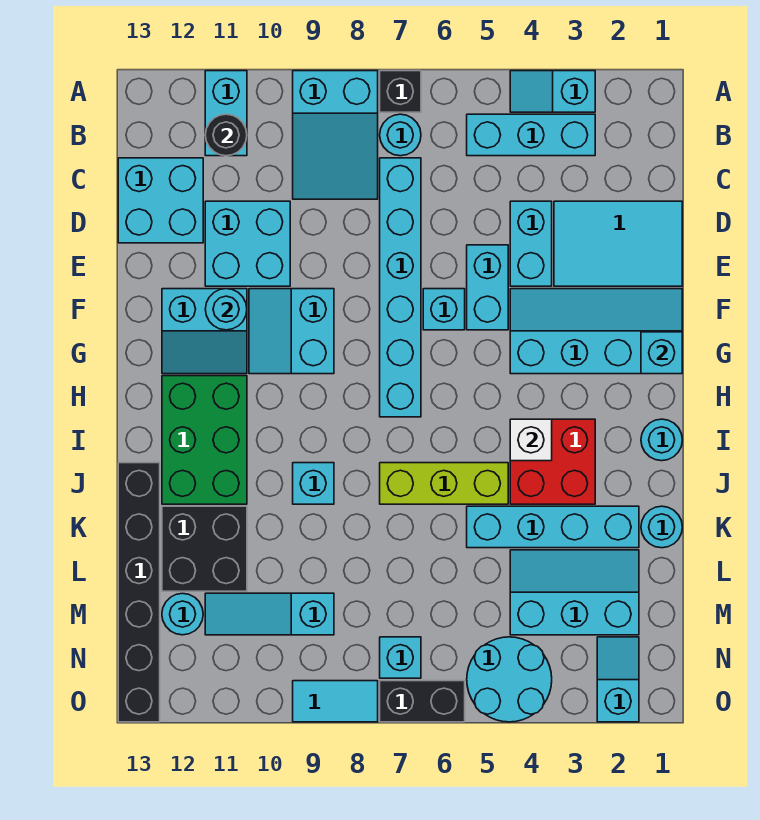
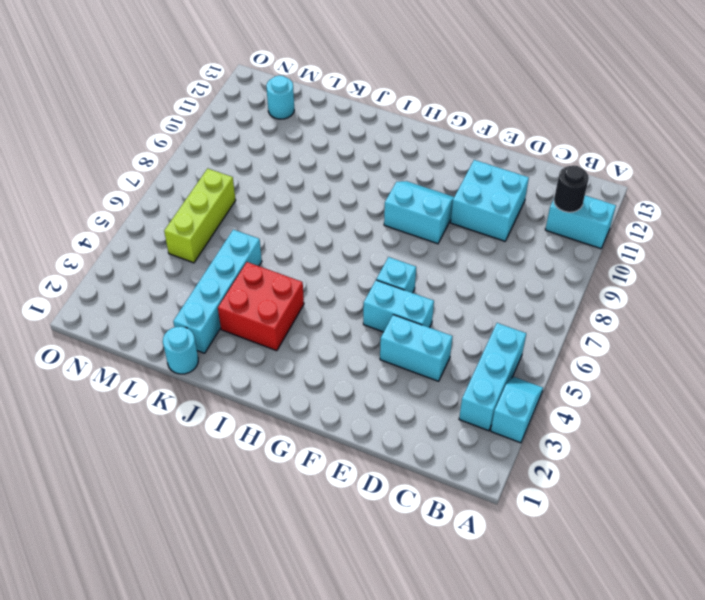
lime 1x3 brick [164,169,236,263] -> lime 1x3 brick moved to [380,463,508,504]
none -> black 1x1 brick [380,71,421,112]
none -> cyan 2x3 slope [293,71,378,199]
none -> cyan 1x1 round brick [380,114,421,156]
none -> cyan 1x6 brick [380,158,421,417]

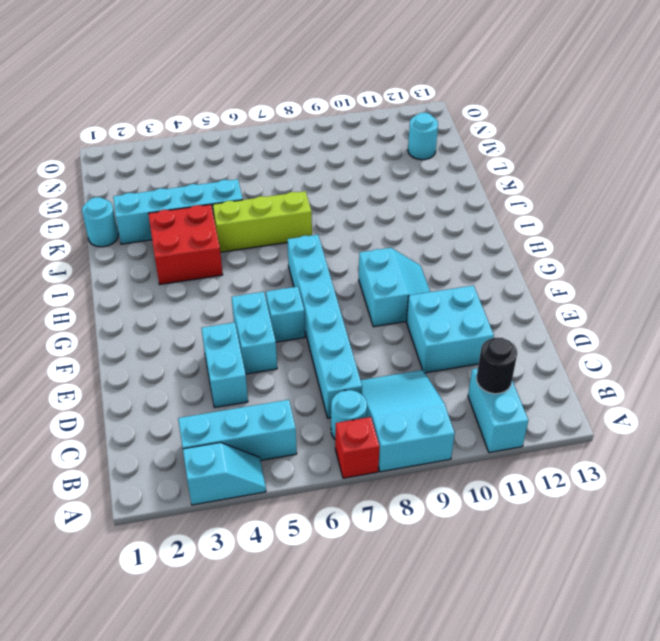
red 1x1 brick [335,417,380,478] -> black 1x1 brick [380,71,421,112]
none -> cyan 2x2 brick [118,158,203,243]
none -> cyan 2x3 tile [554,201,682,286]
none -> cyan 2x4 slope [510,289,682,374]
none -> cyan 2x2 slope [162,289,247,374]

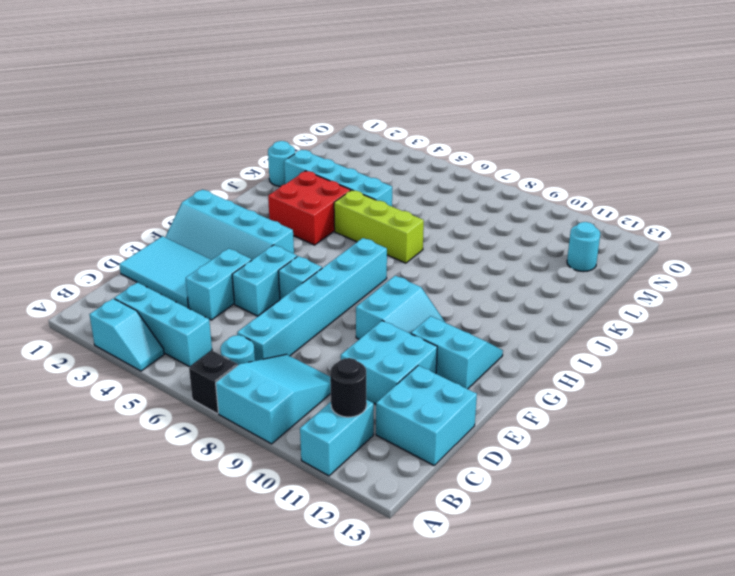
none -> green 2x3 brick [162,376,247,504]
none -> cyan 1x1 round brick [641,419,682,461]
none -> cyan 1x1 brick [293,463,334,504]
none -> black 1x6 brick [118,463,160,722]

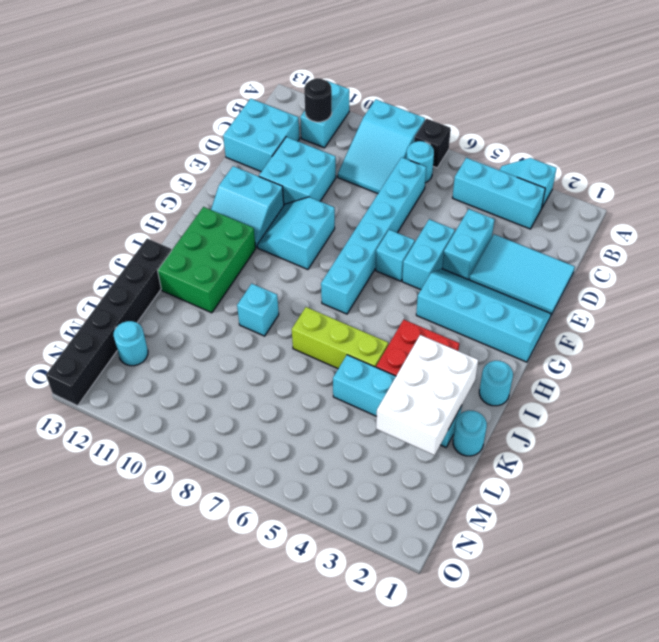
white 2x3 brick [376,335,478,455] -> none
none -> black 2x2 brick [162,506,247,591]
none -> cyan 2x3 slope [510,550,639,635]
none -> cyan 1x3 slope [205,593,334,635]
none -> cyan 1x2 slope [597,637,639,722]

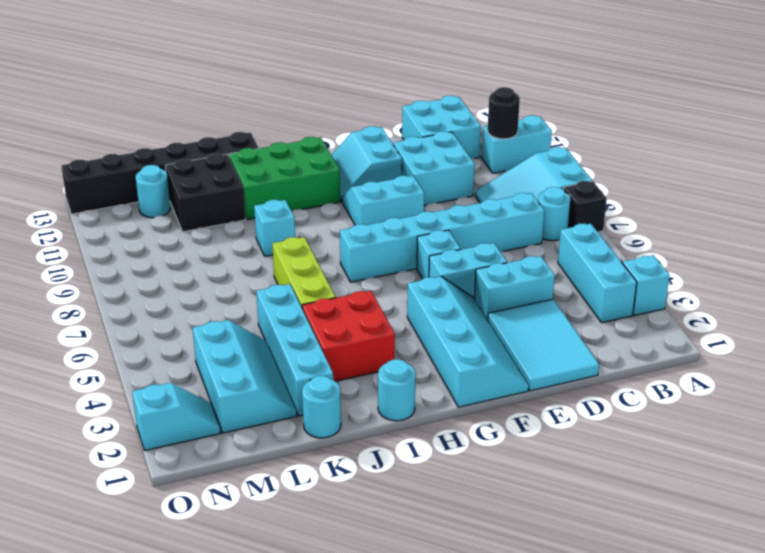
none -> cyan 1x3 slope [205,593,334,635]
none -> cyan 2x2 round brick [467,637,552,722]
none -> cyan 1x1 brick [380,637,421,678]
none -> black 1x2 brick [380,681,465,722]

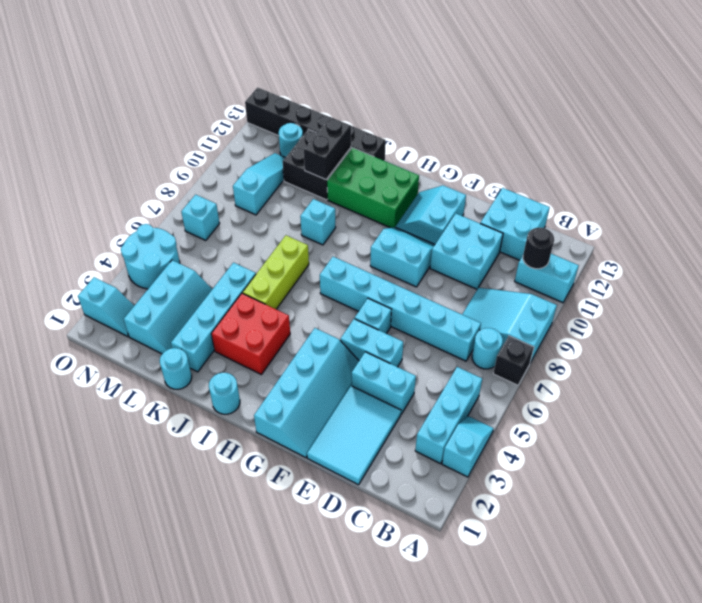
black 1x2 brick [304,117,351,180] -> black 1x2 brick moved to [380,681,465,722]
none -> cyan 1x2 tile [293,681,378,722]
none -> cyan 1x1 round brick [205,289,247,330]
none -> cyan 1x1 brick [641,332,682,374]
none -> white 1x1 brick [510,419,552,461]

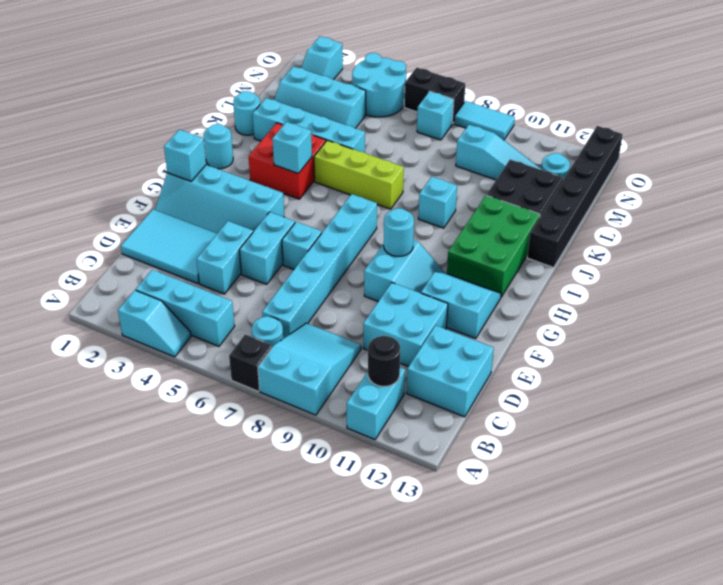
cyan 1x1 round brick [384,208,414,256] -> cyan 1x1 round brick moved to [205,289,247,330]
cyan 1x1 brick [272,122,312,173] -> white 1x1 brick [510,419,552,461]

